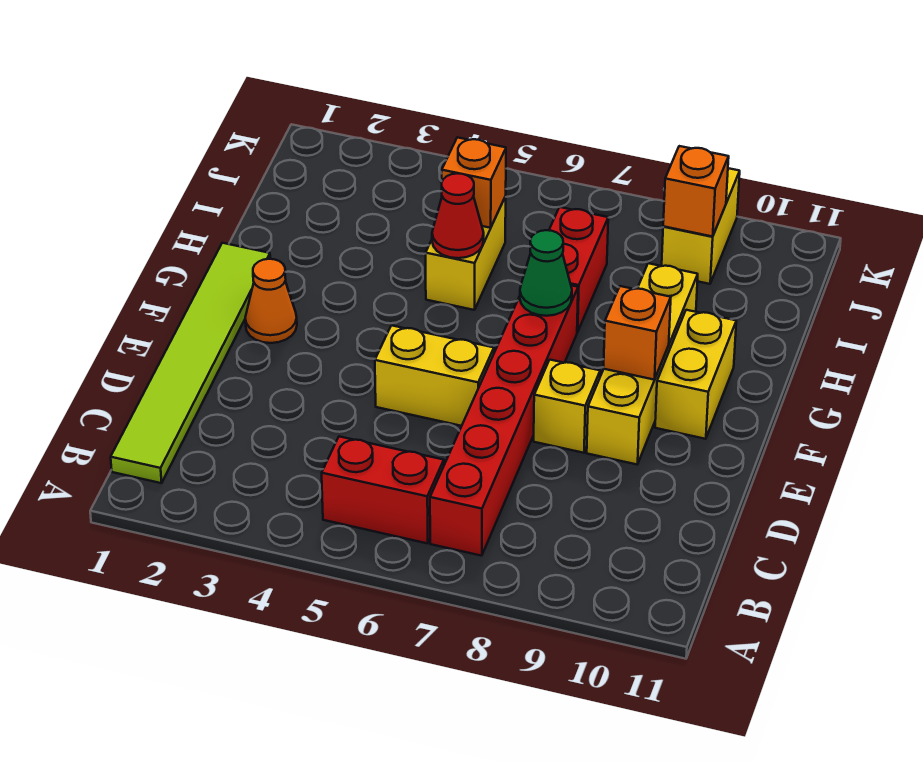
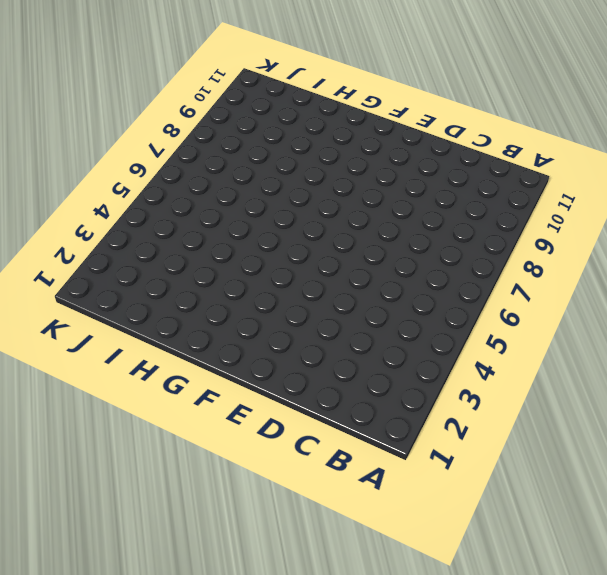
none -> lime 1x6 tile [111,243,270,483]
none -> red 1x2 brick [322,436,444,543]
none -> red 1x6 brick [430,285,578,556]

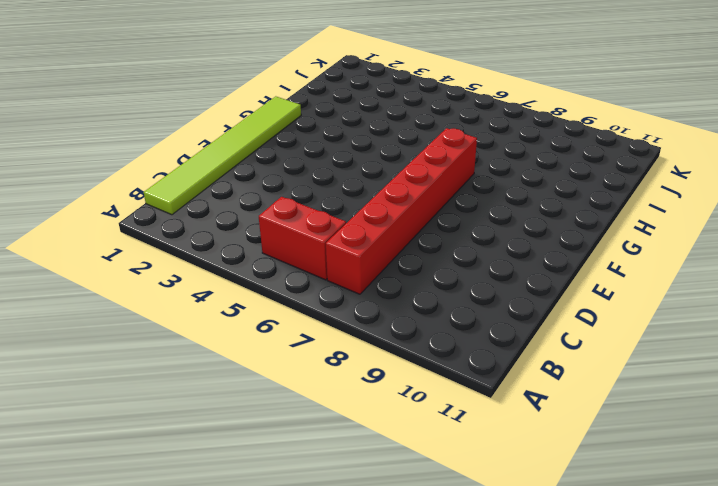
none -> yellow 1x2 brick [375,325,494,426]
none -> yellow 1x1 brick [534,360,600,453]
none -> yellow 1x4 brick [587,263,698,464]

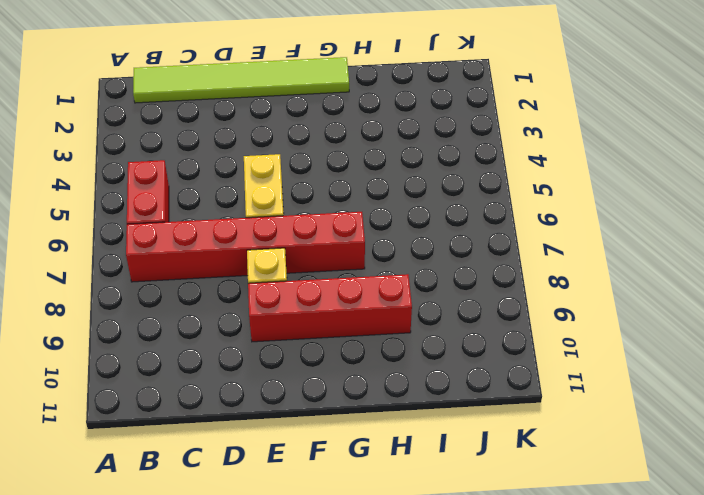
red 1x4 brick [248,274,412,342] -> yellow 1x4 brick [587,263,698,464]
none -> orange 1x1 cone [245,259,297,343]
none -> yellow 1x2 brick [655,310,736,439]
none -> yellow 1x2 brick [426,197,506,310]

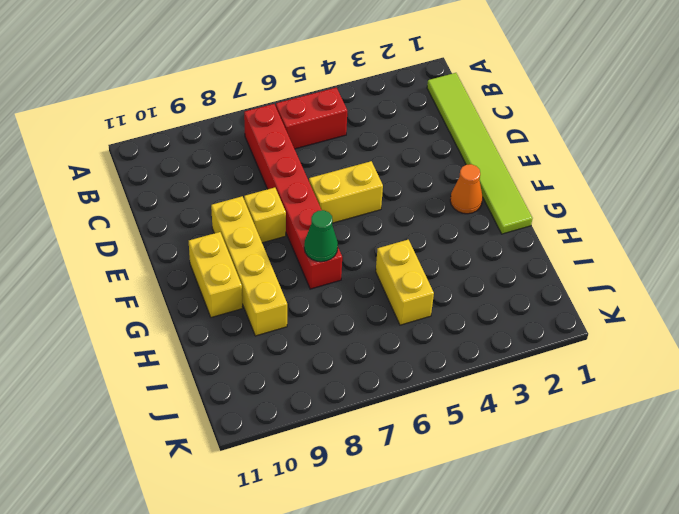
none -> red 1x2 brick [549,207,608,332]
none -> yellow 1x2 brick [662,168,740,284]
none -> orange 1x1 brick [604,286,671,380]

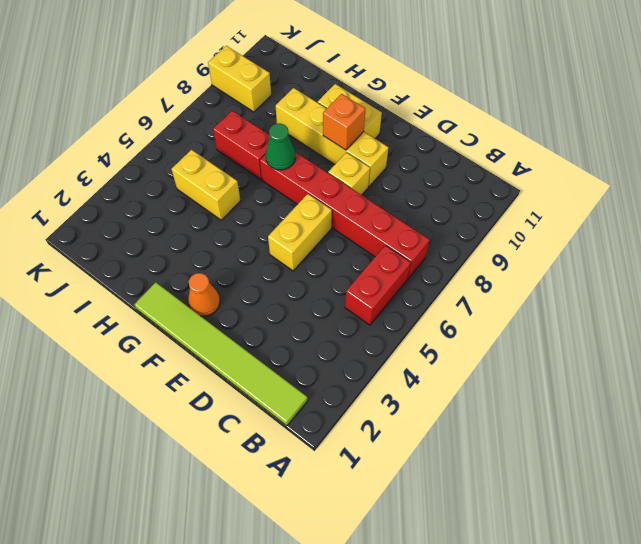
none -> red 1x1 cone [432,173,484,258]
none -> orange 1x1 brick [442,137,506,228]
none -> orange 1x1 brick [663,146,729,237]

